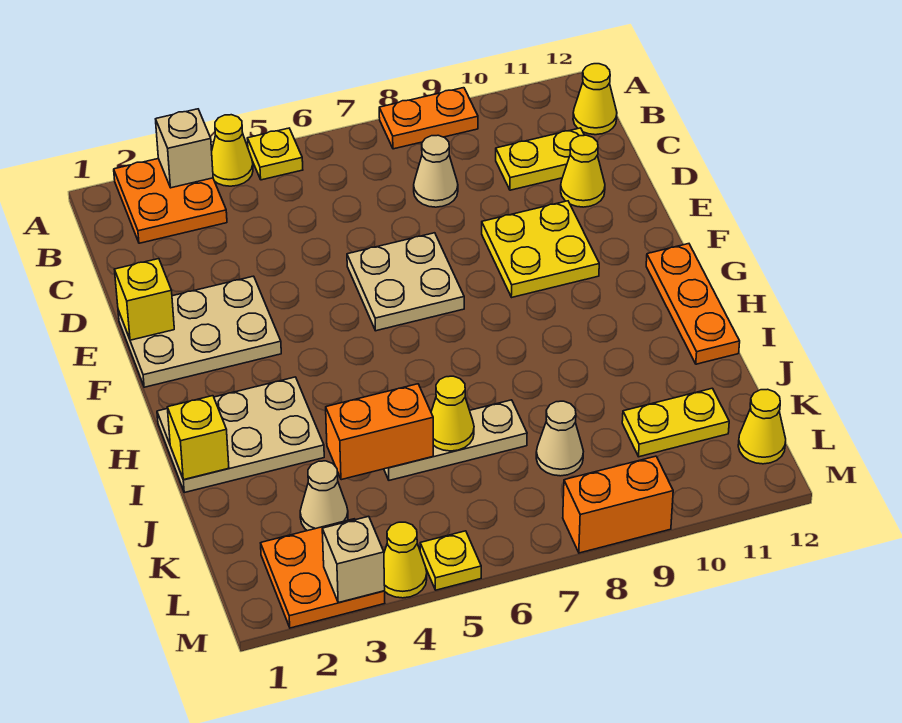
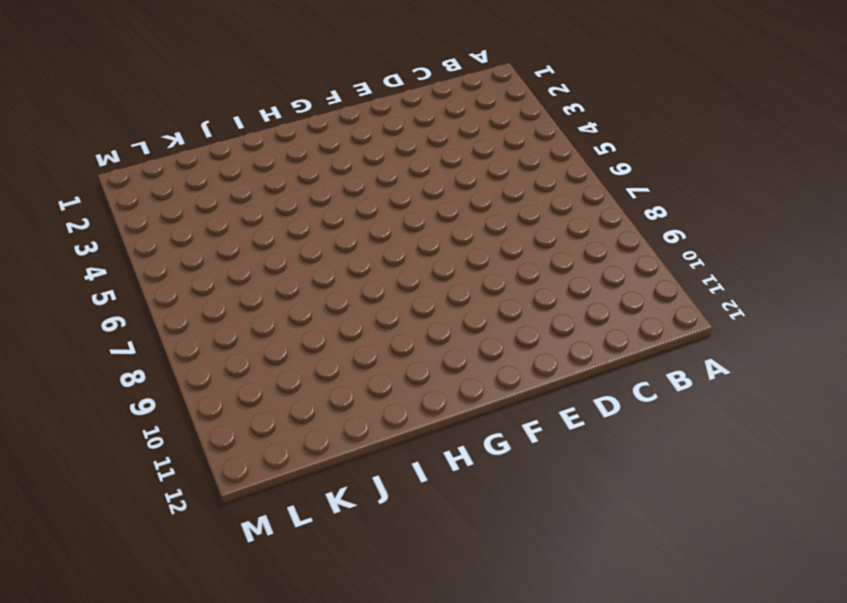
none -> orange 2x2 plate [114,159,227,243]
none -> yellow 1x1 cone [212,115,253,186]
none -> yellow 1x1 plate [247,128,303,180]

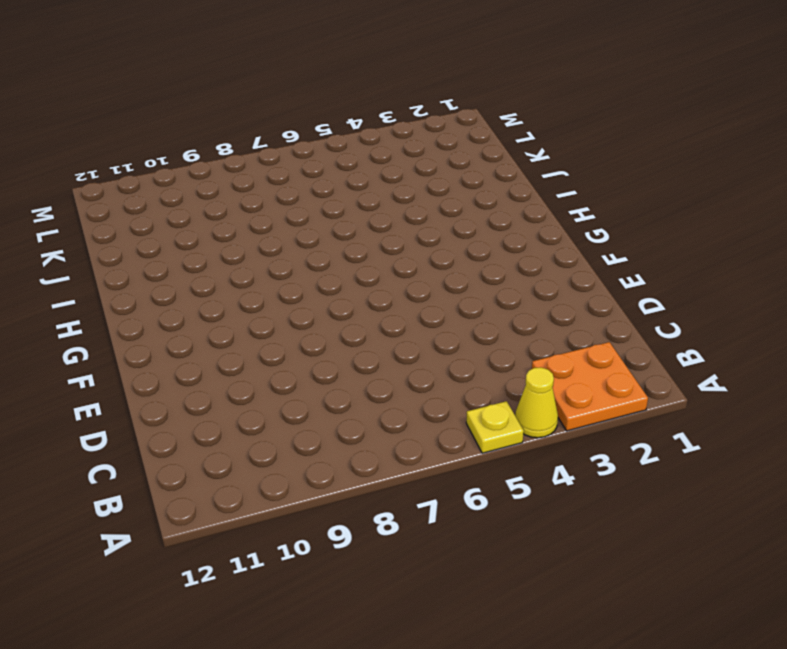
none -> orange 1x2 plate [379,88,478,149]
none -> yellow 1x1 cone [573,64,617,135]
none -> tan 1x1 cone [414,135,458,207]

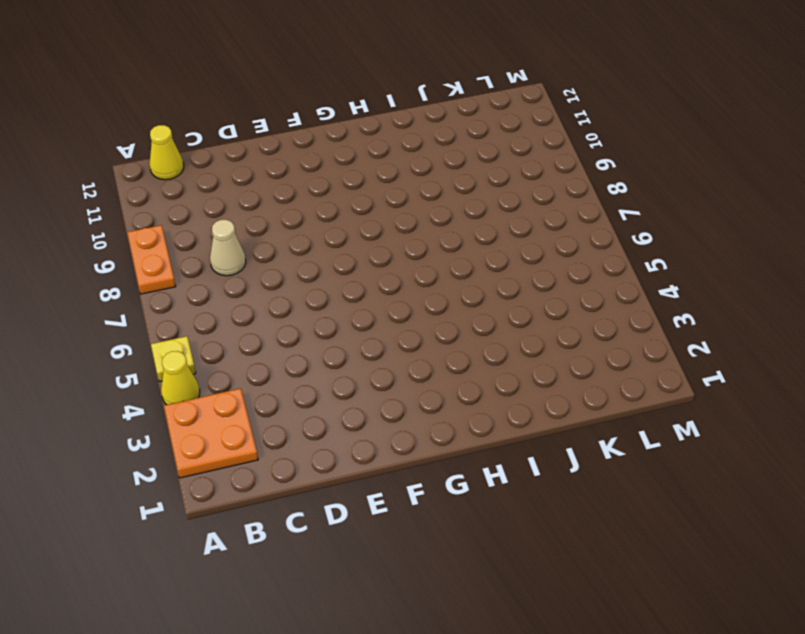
none -> yellow 1x2 plate [496,128,584,190]
none -> yellow 1x1 cone [561,135,605,207]
none -> tan 2x3 plate [118,276,281,387]

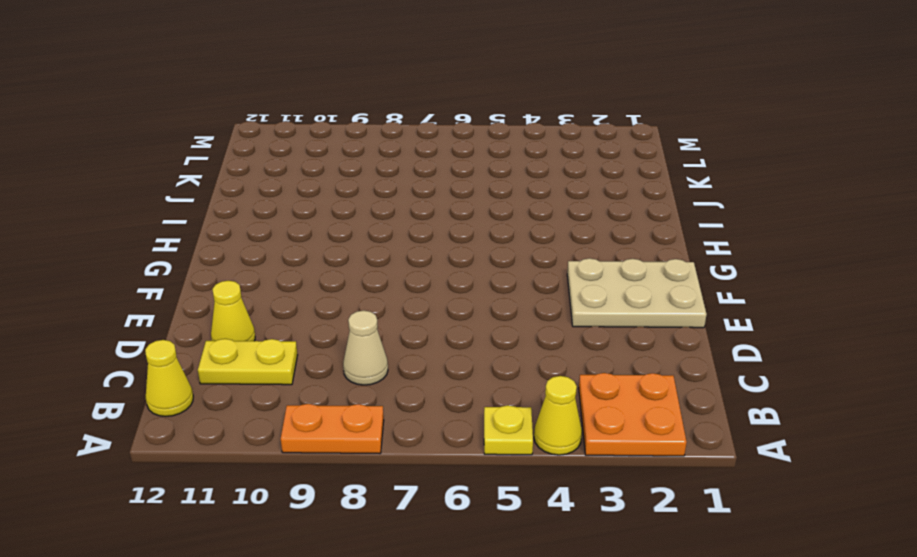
none -> tan 2x2 plate [347,233,464,331]
none -> yellow 2x2 plate [482,201,599,297]
none -> orange 1x3 plate [646,244,740,364]

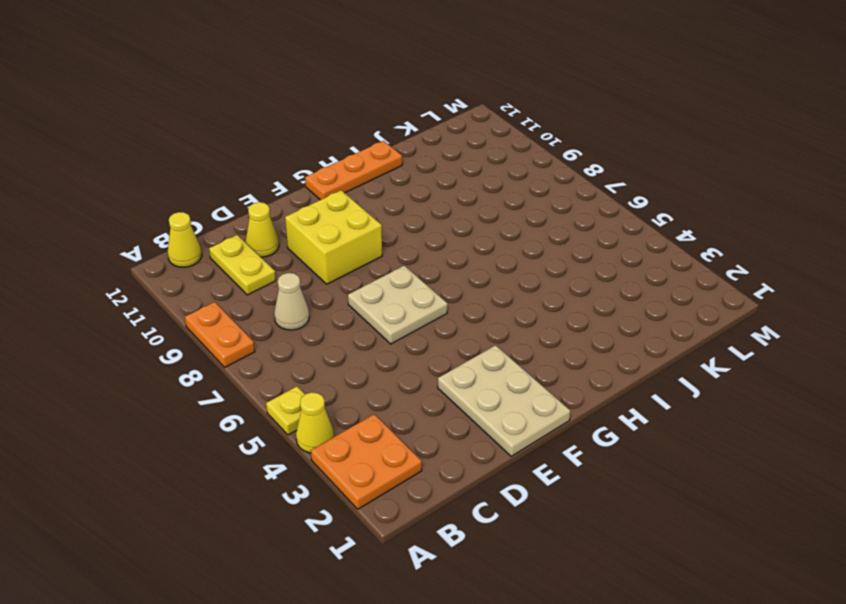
yellow 2x2 brick [285,190,382,284] -> yellow 2x2 plate [482,201,599,297]
none -> tan 2x3 plate [157,377,324,493]
none -> tan 1x3 plate [384,400,527,480]
none -> tan 1x1 cone [300,461,348,531]

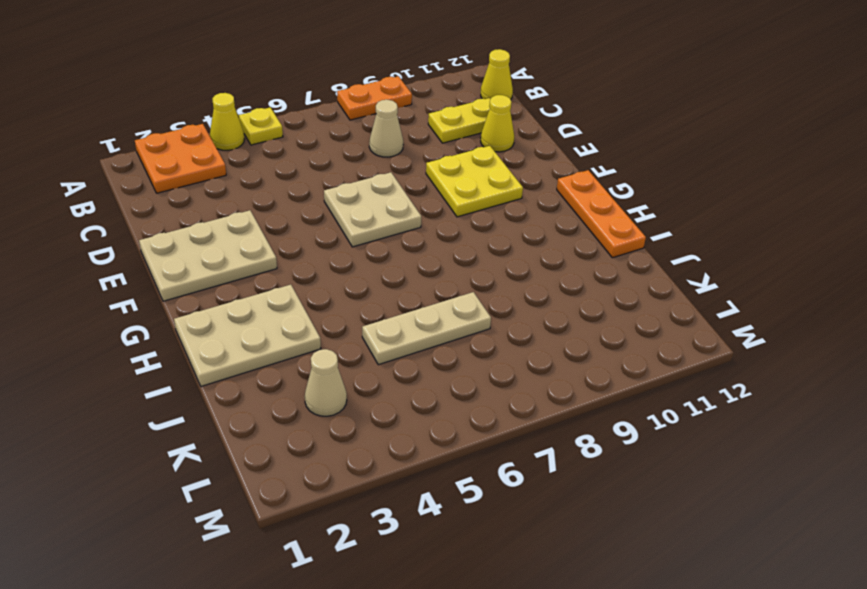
none -> tan 1x1 cone [536,401,584,476]
none -> yellow 1x2 plate [622,388,729,457]
none -> orange 2x2 plate [261,519,385,628]

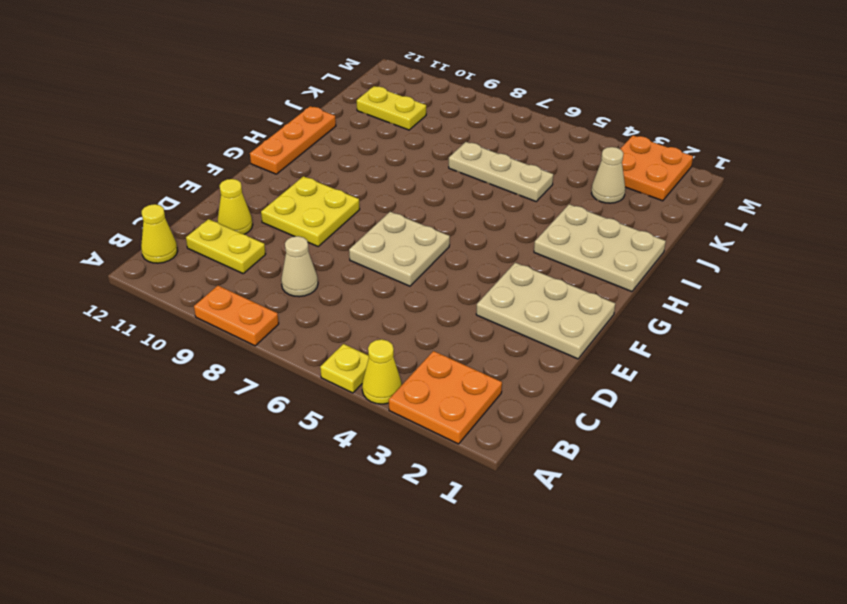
none -> tan 1x1 cone [536,401,584,476]
none -> yellow 1x1 cone [738,389,786,464]
none -> yellow 1x1 cone [384,522,427,598]

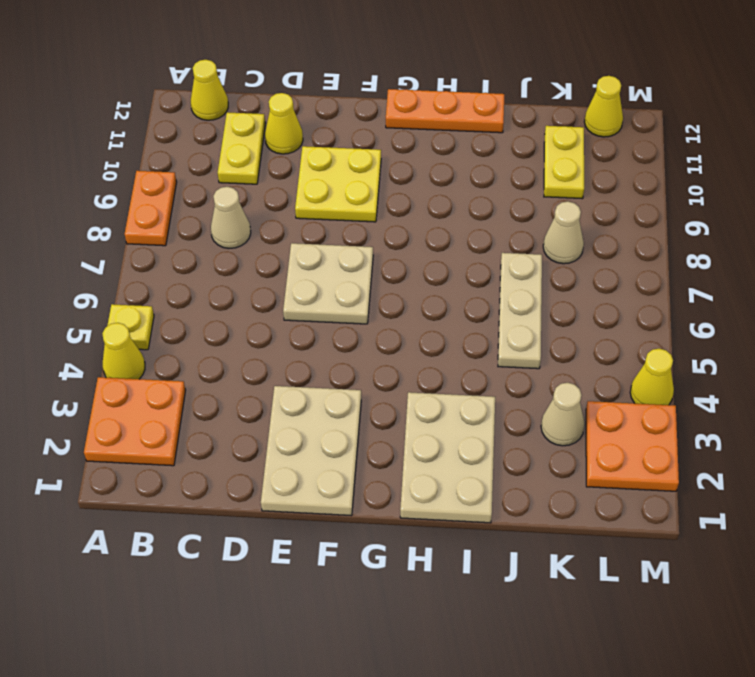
none -> yellow 1x1 plate [420,531,481,590]
none -> orange 1x2 brick [563,456,673,553]
none -> tan 1x1 brick [156,109,213,188]

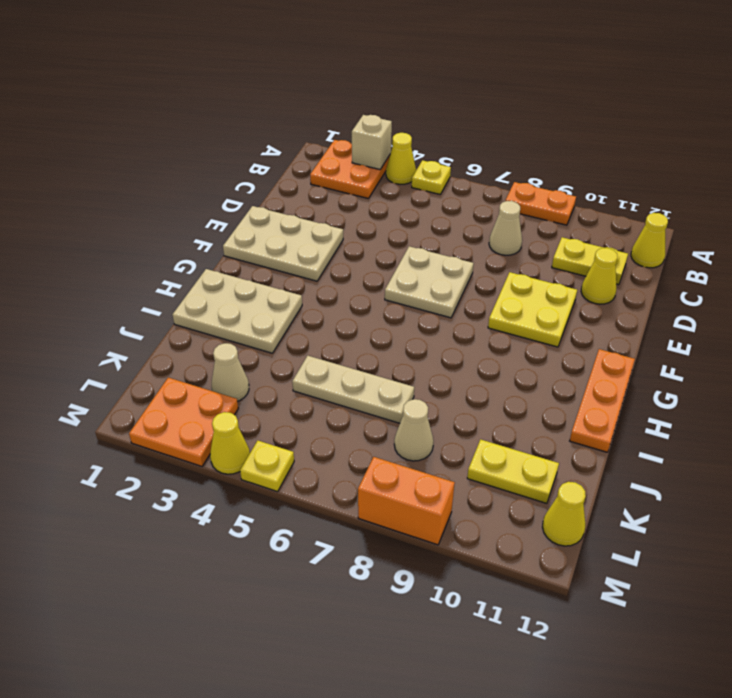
none -> yellow 1x1 brick [114,259,174,340]
none -> yellow 1x1 brick [167,396,229,480]
none -> orange 1x2 brick [326,384,433,480]

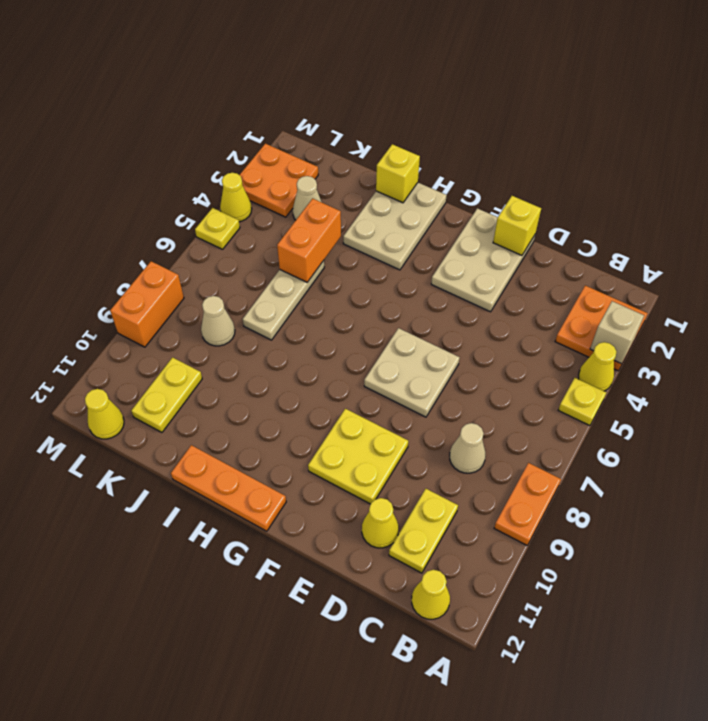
none -> yellow 1x1 cone [431,376,474,451]
none -> tan 1x1 brick [322,516,385,603]

